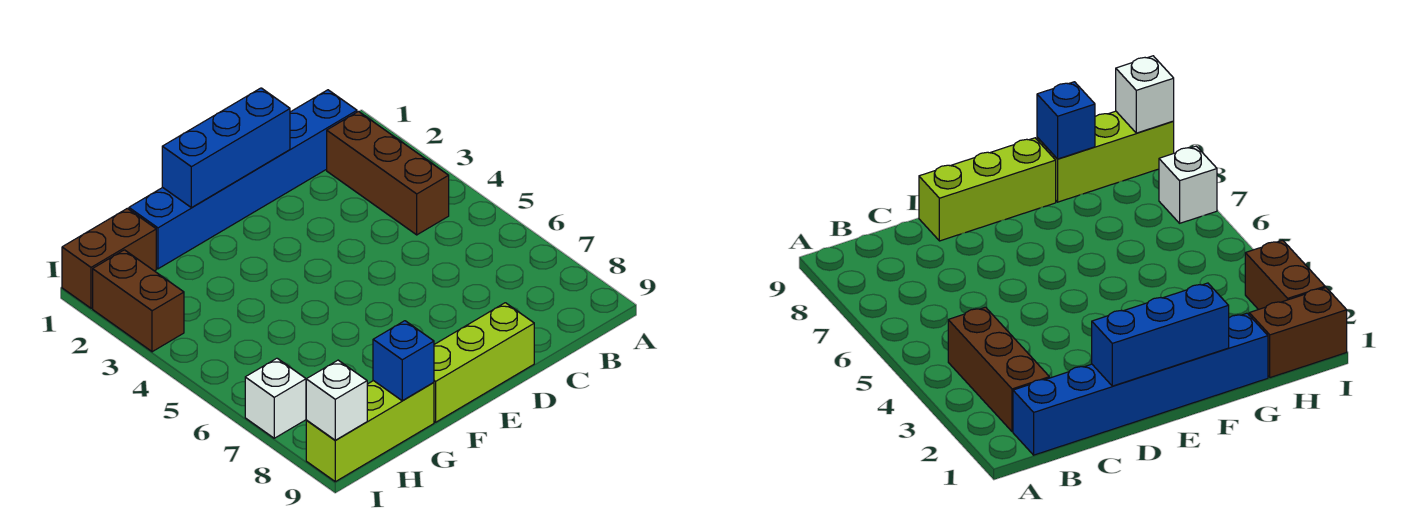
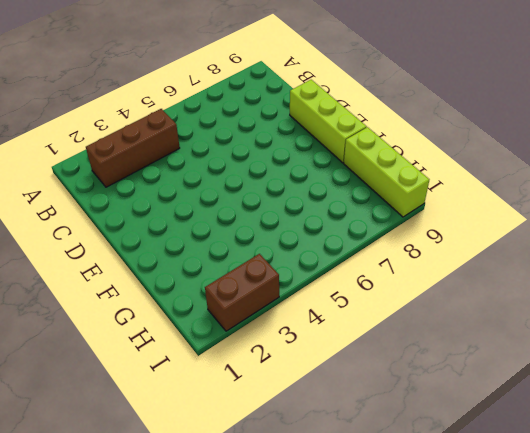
none -> blue 1x6 brick [129,90,357,269]
none -> brown 1x2 brick [62,208,156,308]

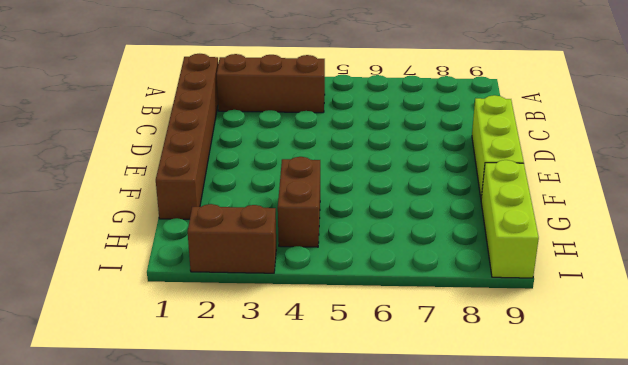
brown 1x6 brick [156,54,218,219] -> blue 1x6 brick [129,90,357,269]
brown 1x2 brick [278,157,320,247] -> brown 1x2 brick moved to [62,208,156,308]
none -> white 1x1 brick [245,358,306,438]
none -> blue 1x3 brick [162,88,290,208]

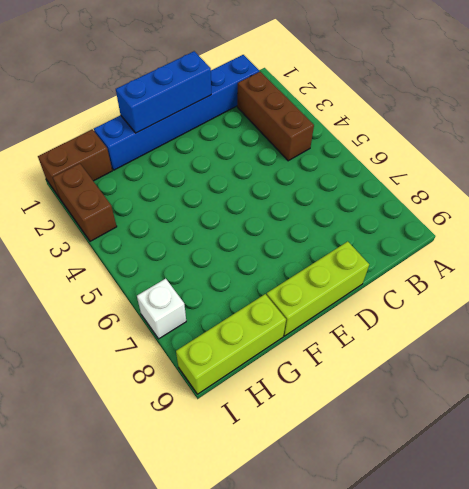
none -> blue 1x1 brick [373,321,434,401]
none -> white 1x1 brick [306,360,367,440]

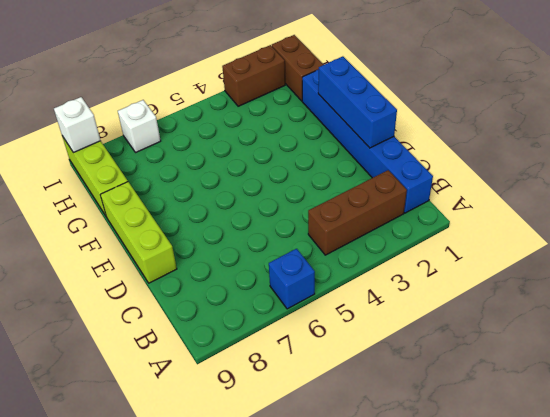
blue 1x1 brick [269,249,315,309] -> blue 1x1 brick moved to [373,321,434,401]

